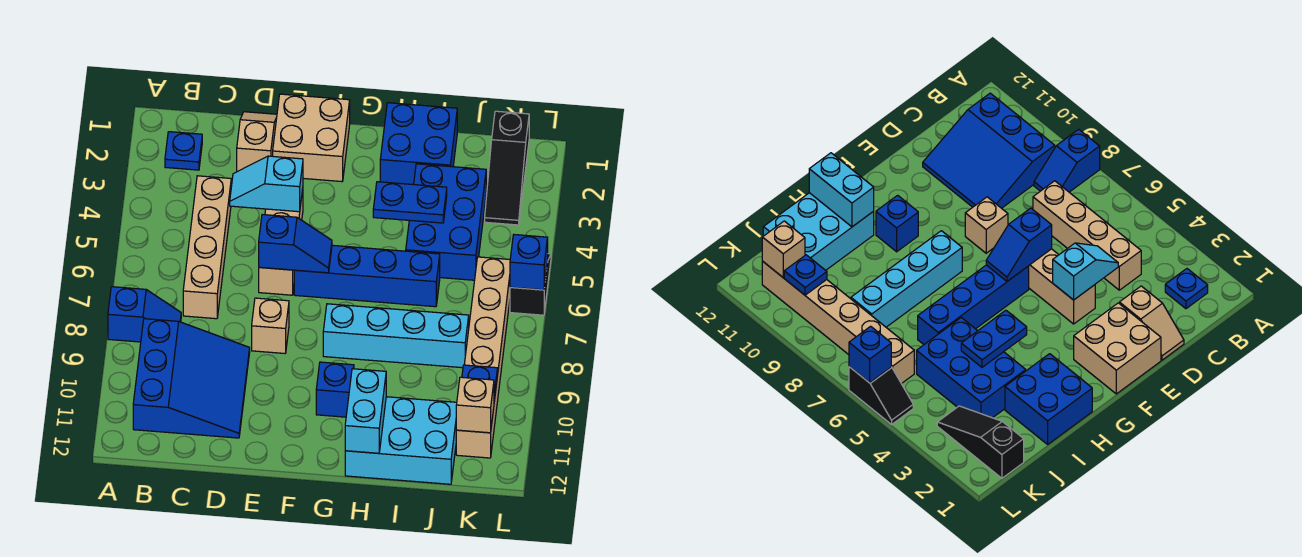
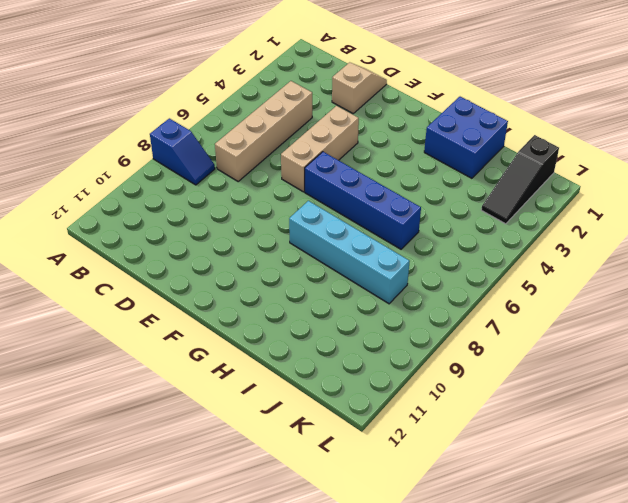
none -> blue 1x1 plate [165,132,202,170]
none -> blue 3x3 slope [133,319,250,438]
none -> tan 2x2 brick [273,94,350,182]

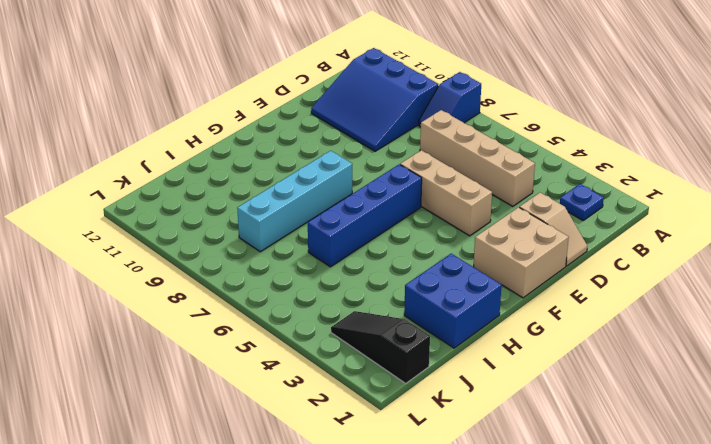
none -> tan 1x1 brick [252,298,289,353]
none -> blue 1x1 brick [316,362,354,417]
none -> cyan 2x3 brick [345,397,457,484]

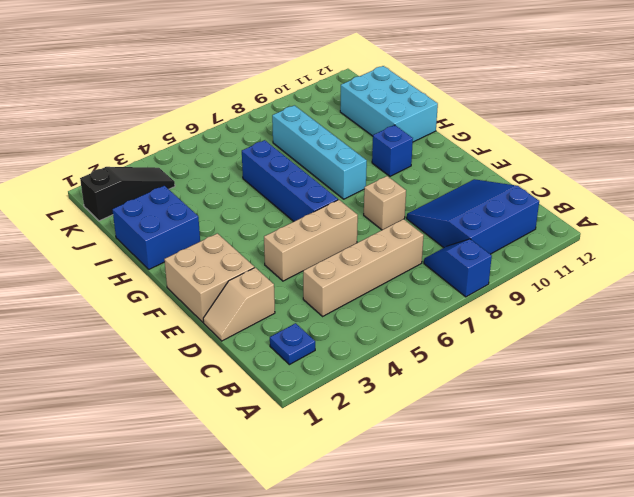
none -> blue 2x3 brick [406,164,486,280]
none -> tan 1x6 brick [456,257,510,458]
none -> black 1x2 slope [510,254,551,315]

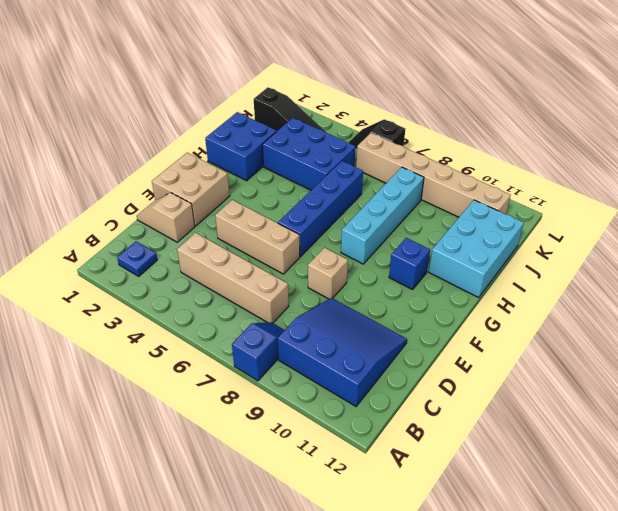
none -> cyan 1x2 slope [230,156,303,212]
none -> blue 1x2 slope [259,215,332,273]
none -> blue 1x2 plate [373,182,447,223]

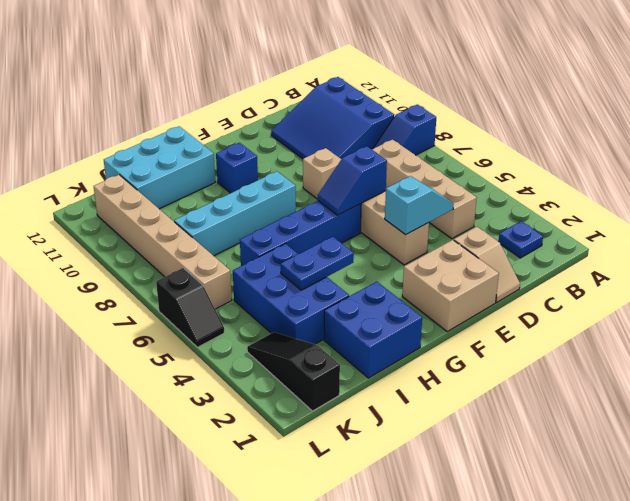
none -> cyan 1x2 brick [345,369,386,453]
none -> blue 1x1 plate [462,365,498,401]
none -> tan 1x1 brick [456,377,494,433]

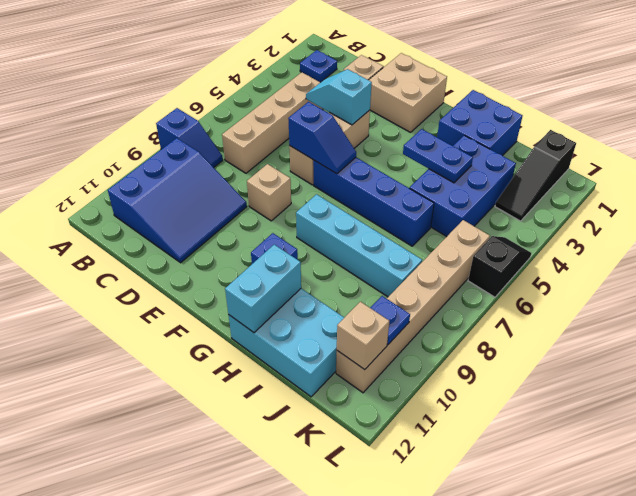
none -> blue 1x1 brick [510,235,548,290]

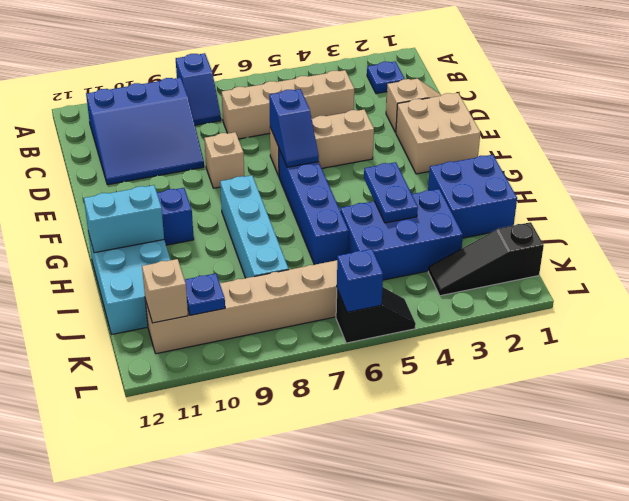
none -> cyan 1x2 slope [230,156,303,212]

